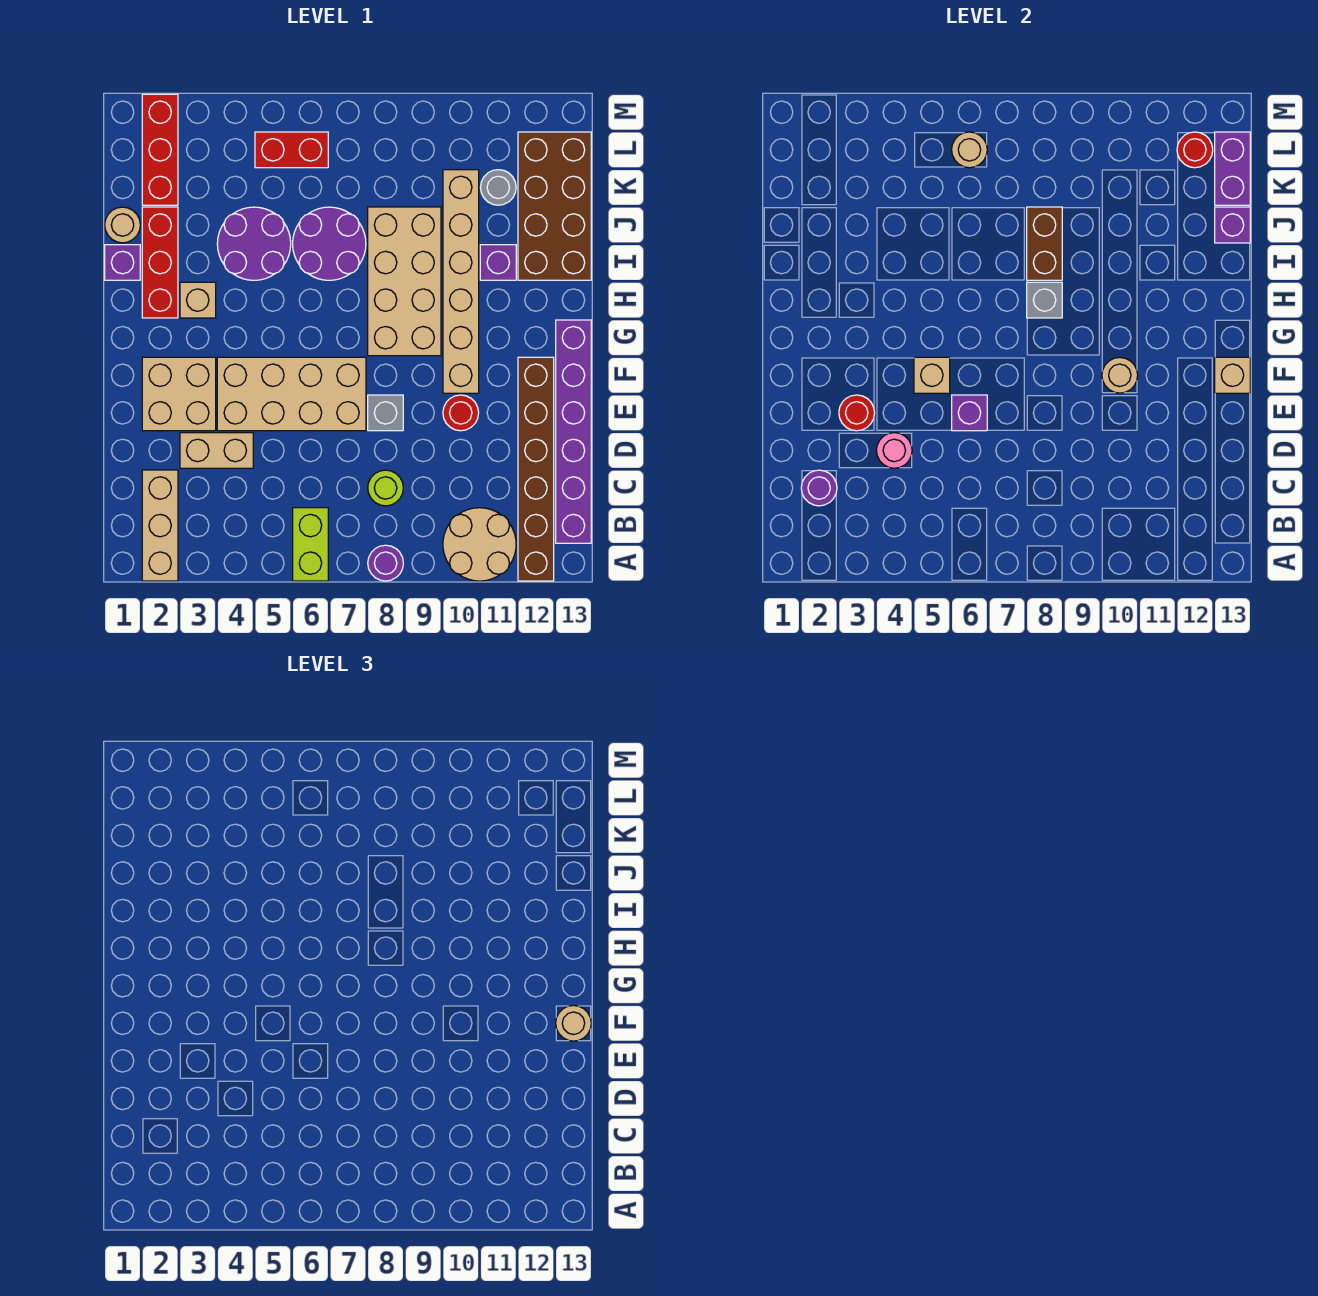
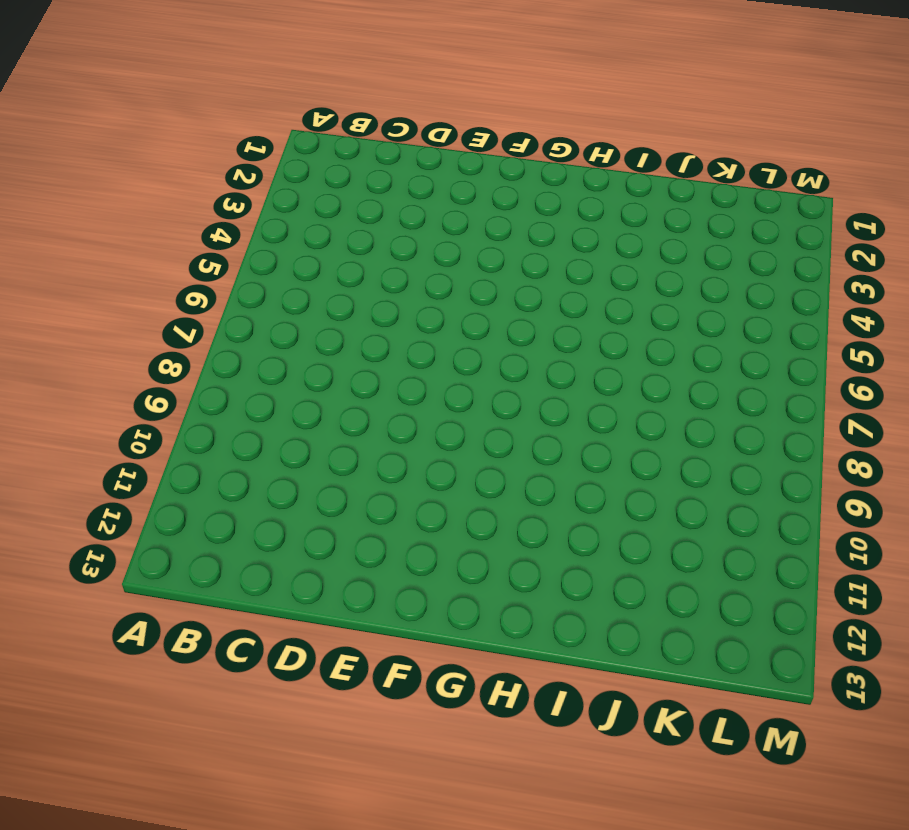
none -> tan 1x3 brick [142,470,178,581]
none -> lime 1x2 brick [293,508,328,581]
none -> purple 1x1 round brick [368,545,403,581]
none -> tan 2x2 round brick [443,508,516,581]

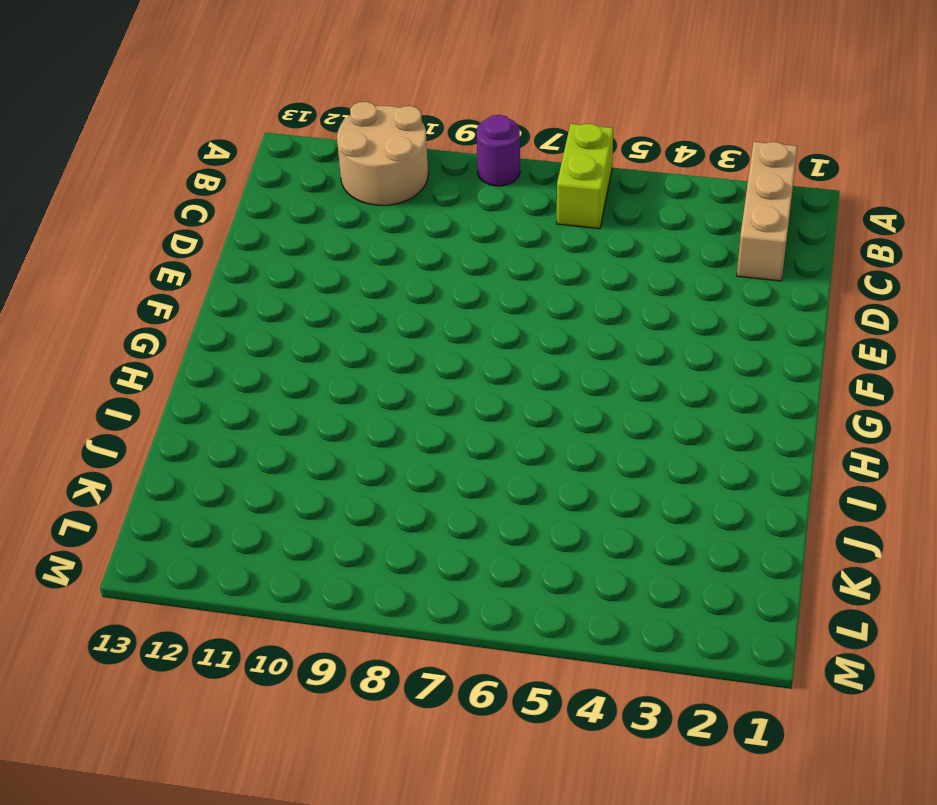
none -> brown 1x6 brick [518,357,554,581]
none -> purple 1x6 brick [556,320,591,543]
none -> lime 1x1 round brick [368,470,403,506]
none -> tan 1x2 brick [180,433,253,468]

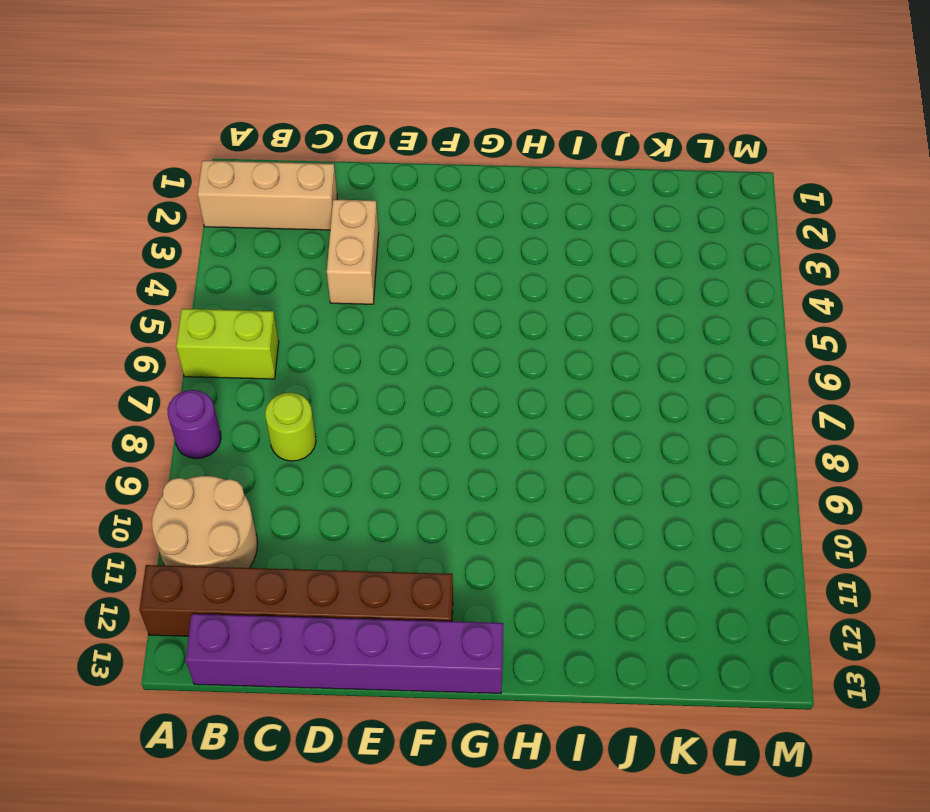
none -> tan 2x2 brick [142,357,216,431]
none -> tan 2x4 brick [217,357,366,431]
none -> grey 1x1 brick [368,395,403,431]
none -> red 1x1 round brick [443,395,479,431]

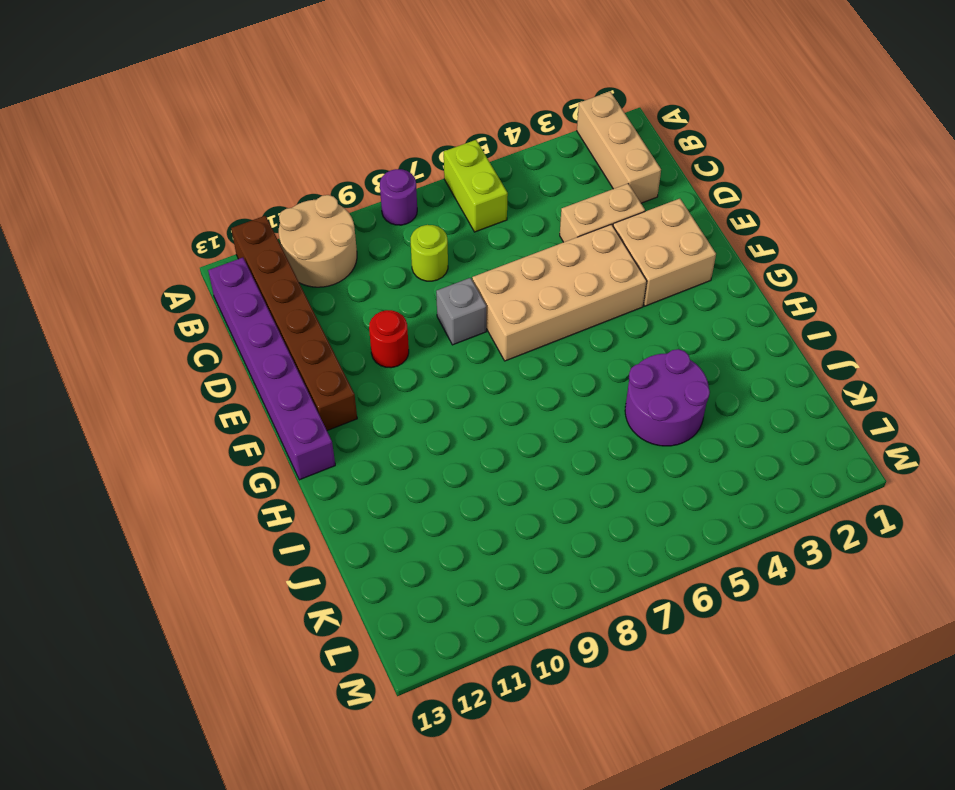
none -> tan 1x6 brick [443,170,479,393]
none -> tan 2x4 brick [368,207,441,356]
none -> red 1x3 brick [142,207,178,318]
none -> tan 1x1 brick [180,282,216,318]

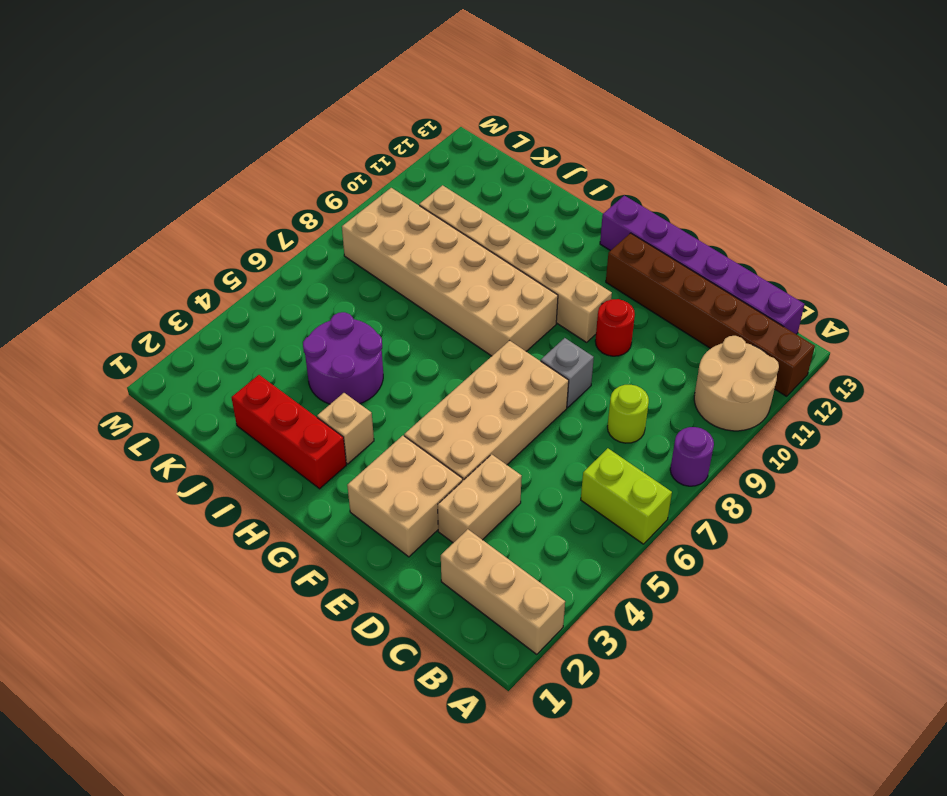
tan 2x6 brick [342,188,558,356] -> tan 2x4 brick [368,207,441,356]
none -> purple 1x1 brick [105,245,140,280]
none -> purple 2x2 round brick [293,207,366,280]
none -> purple 1x1 brick [480,245,516,280]
none -> brown 2x4 brick [518,132,591,280]

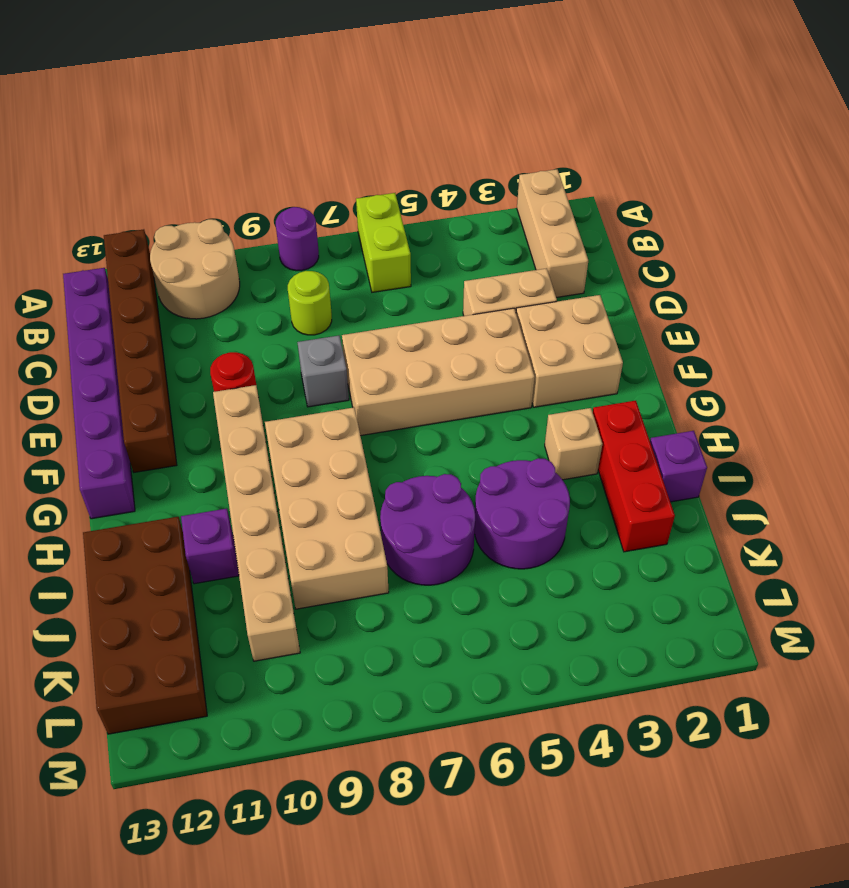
none -> tan 1x1 round brick [105,207,140,243]
none -> red 1x3 brick [142,94,178,205]
none -> grey 1x1 round brick [480,170,516,205]
none -> red 1x2 brick [255,132,328,168]

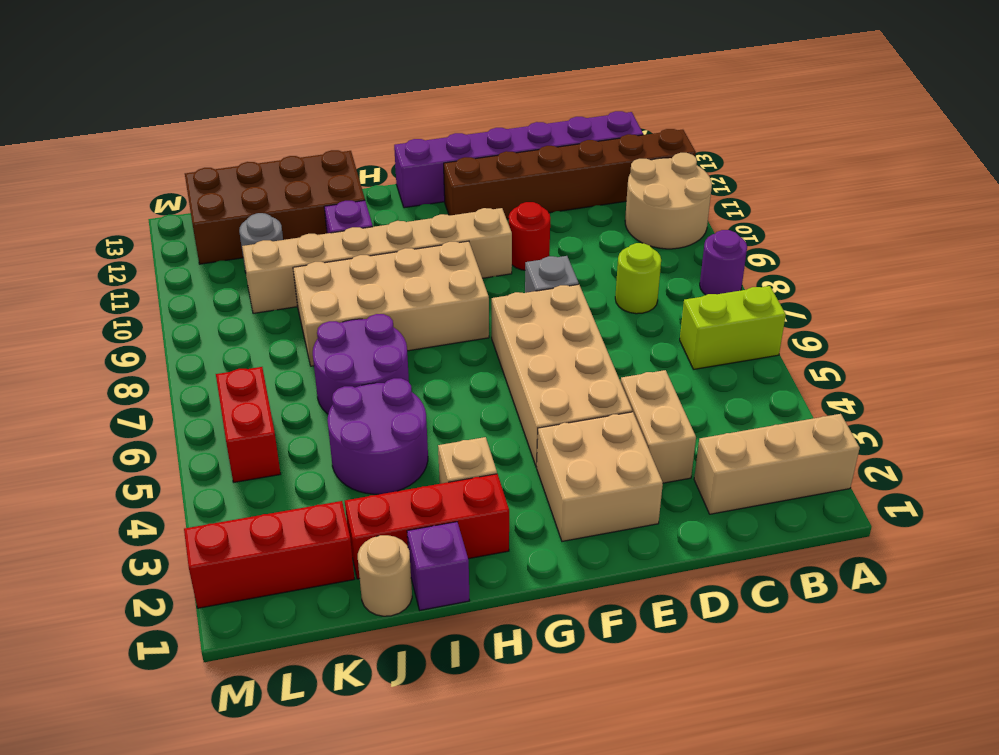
none -> purple 1x1 round brick [801,470,837,506]
none -> pink 1x1 round brick [876,433,912,468]
none -> red 1x1 round brick [839,395,875,431]
none -> purple 1x1 brick [952,395,987,431]

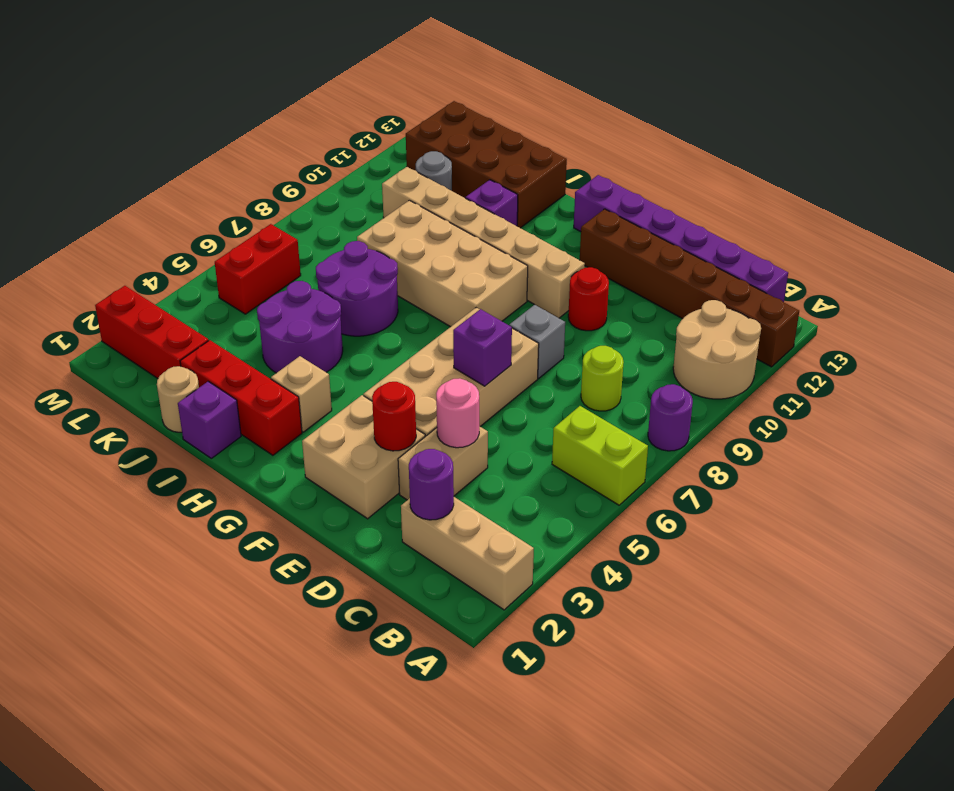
none -> tan 1x1 brick [914,357,950,393]
none -> tan 1x1 round brick [1102,357,1138,393]
none -> tan 1x1 brick [1215,357,1250,393]
none -> grey 1x1 brick [1027,282,1062,318]

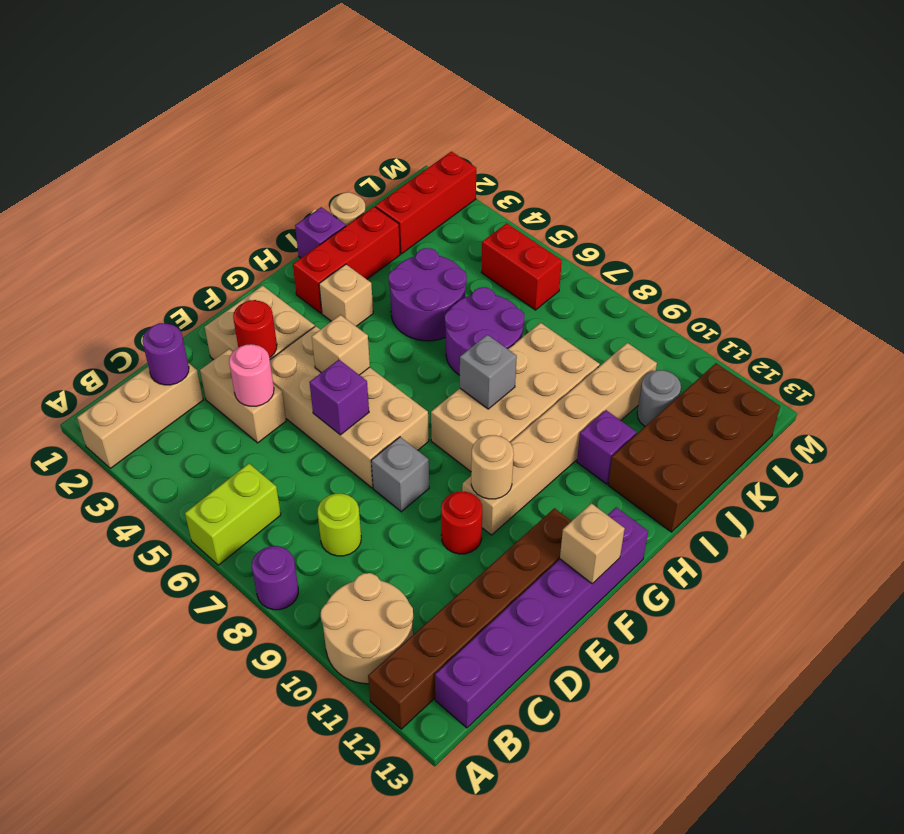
none -> brown 1x2 brick [1027,207,1062,280]
none -> purple 1x1 brick [1215,207,1250,243]
none -> purple 1x2 brick [1215,132,1250,205]
none -> tan 1x1 round brick [952,132,987,168]

